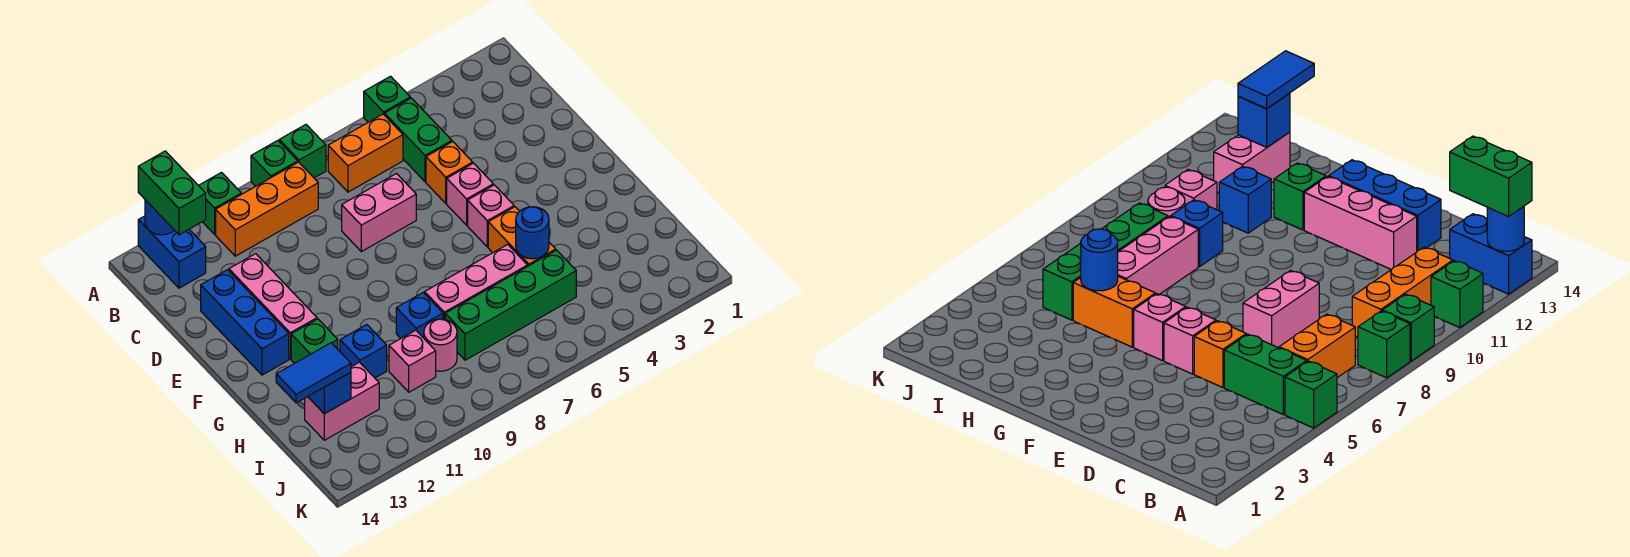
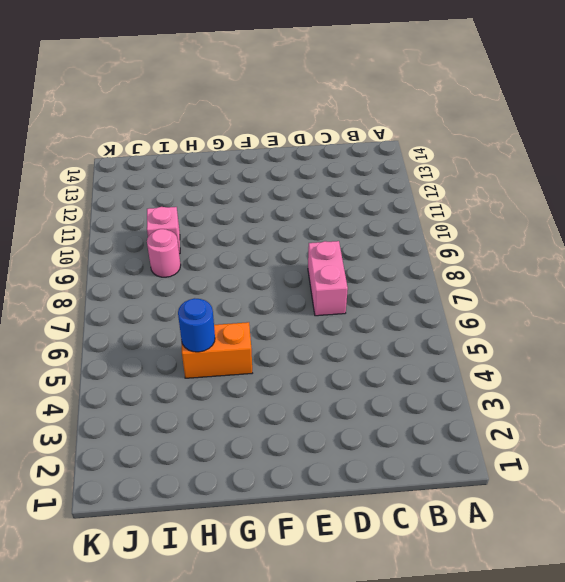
none -> green 1x1 brick [364,76,410,122]
none -> green 1x1 brick [279,125,326,178]
none -> green 1x1 brick [251,140,298,186]

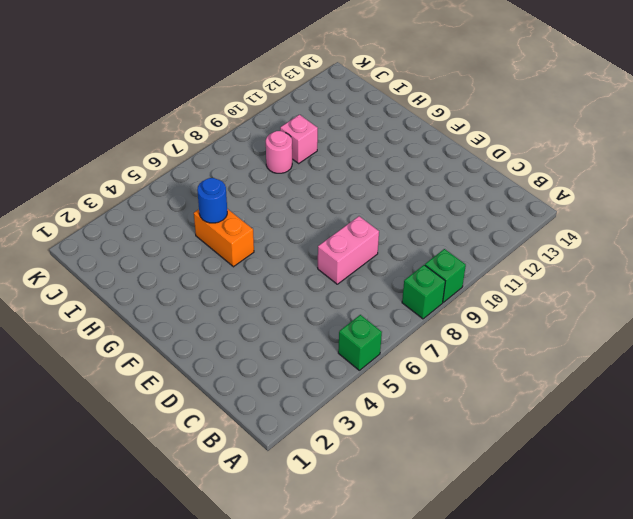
none -> green 1x1 brick [198,173,241,234]
none -> blue 1x2 brick [138,216,206,288]
none -> green 1x2 brick [385,98,452,182]

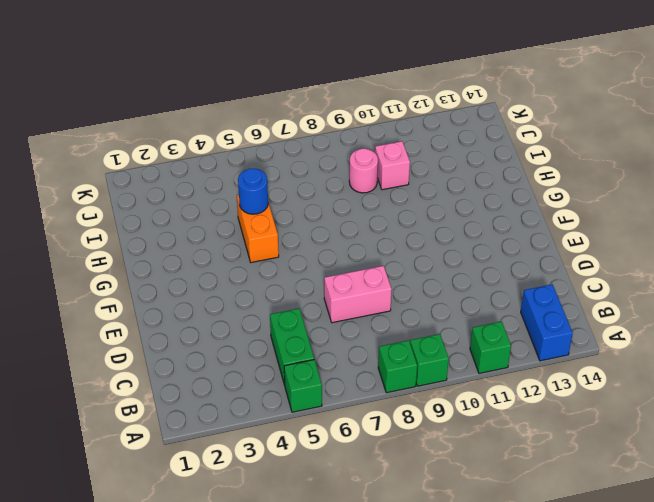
none -> orange 1x2 brick [328,114,403,192]
none -> orange 1x3 brick [216,162,318,256]
none -> orange 1x1 brick [426,142,473,203]

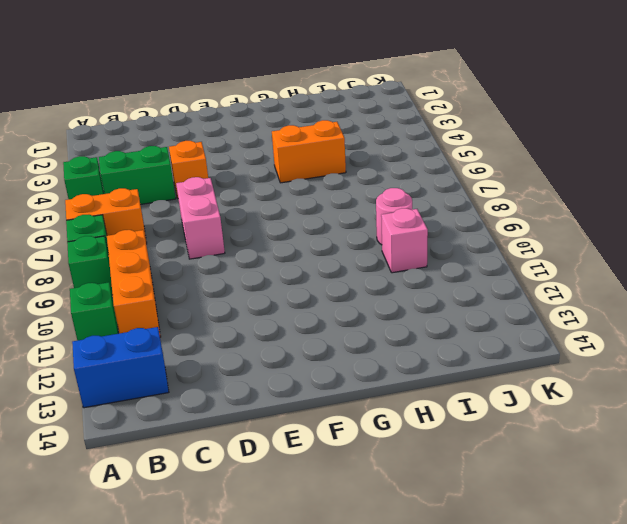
orange 1x2 brick [65,188,147,244] -> orange 1x2 brick turned to [328,114,403,192]
none -> pink 1x3 brick [229,254,317,359]
none -> blue 1x3 brick [201,270,289,375]
none -> pink 1x1 brick [447,163,493,225]

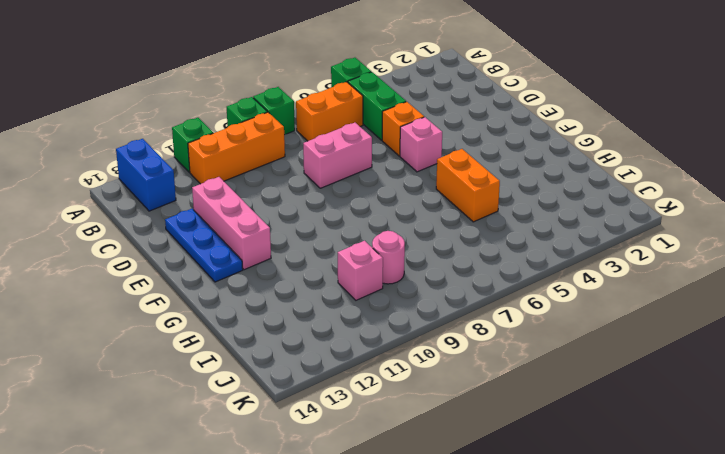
blue 1x3 plate [165,209,243,282] -> blue 1x3 brick [201,270,289,375]
none -> pink 1x1 brick [468,185,514,247]
none -> green 1x1 brick [291,319,338,363]
none -> pink 1x3 brick [425,244,527,320]

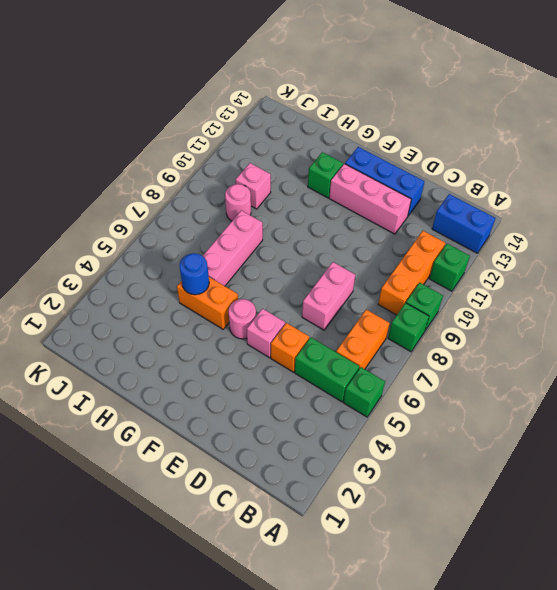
pink 1x1 round brick [229,299,256,339] -> pink 1x1 brick [468,185,514,247]
none -> blue 1x1 brick [396,293,443,338]
none -> blue 1x1 brick [340,325,387,378]
none -> green 1x4 brick [445,250,576,360]

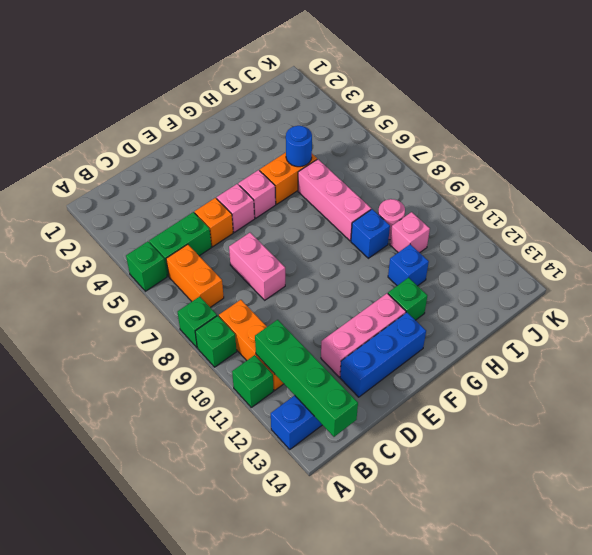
green 1x4 brick [255,320,358,437] -> green 1x4 brick moved to [445,250,576,360]
none -> pink 1x2 brick [305,362,379,440]
none -> blue 1x1 round brick [145,200,174,235]
none -> blue 1x1 brick [308,372,351,414]

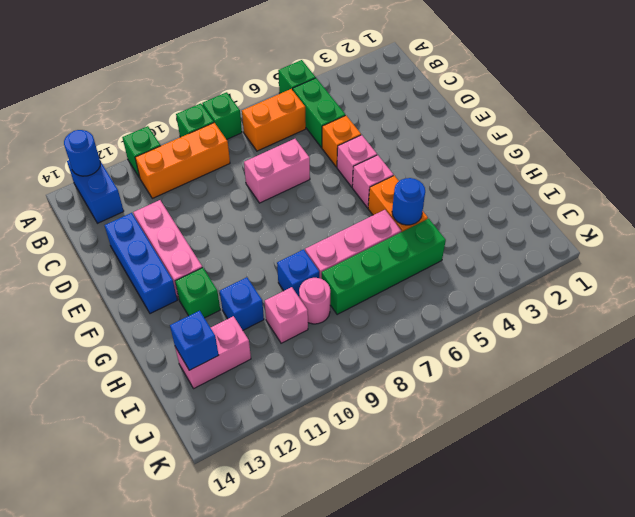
none -> green 1x2 brick [138,151,206,235]
none -> blue 1x2 tile [276,343,351,403]

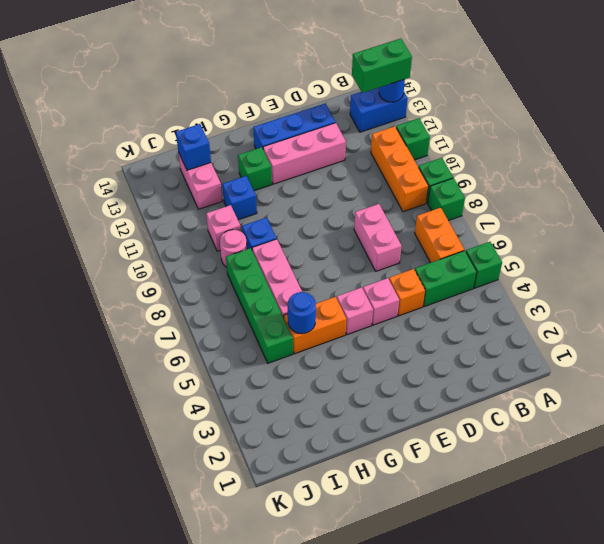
none -> blue 1x2 tile [276,343,351,403]

